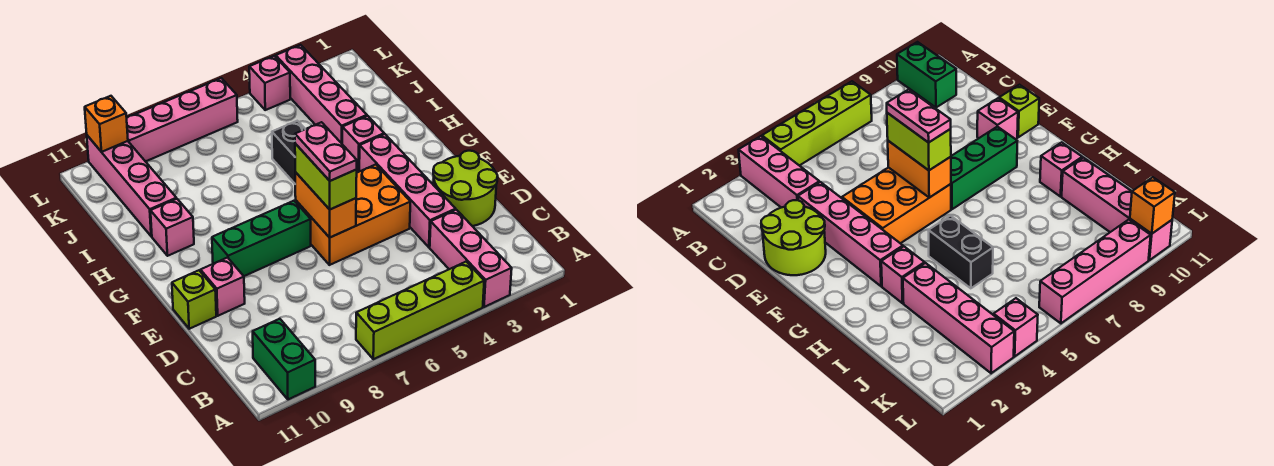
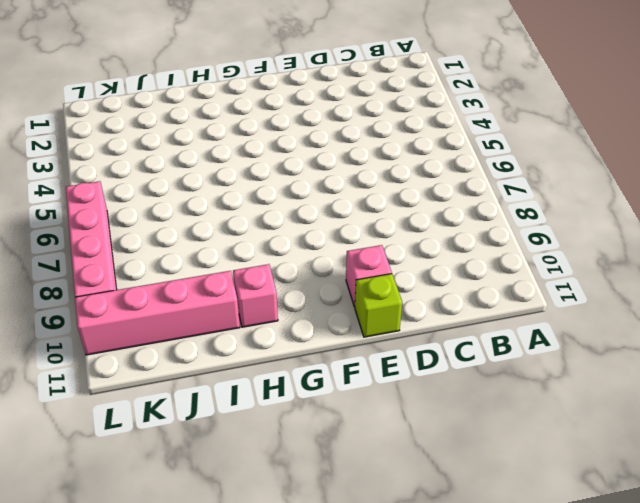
none -> pink 1x3 brick [430,210,512,307]
none -> lime 1x4 brick [356,262,484,359]
none -> green 1x2 brick [253,319,315,399]

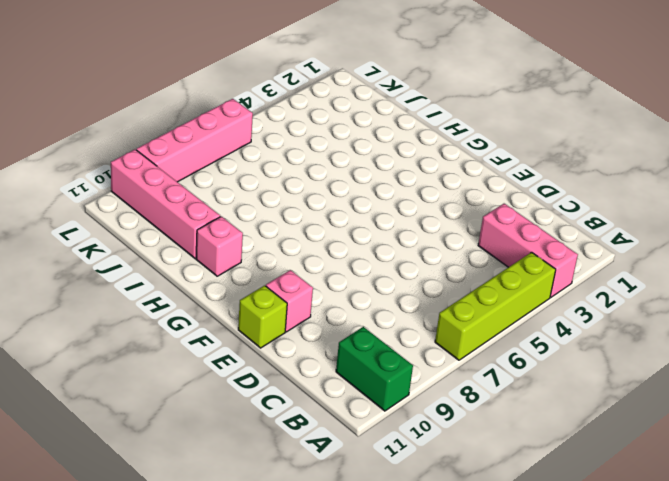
none -> lime 2x2 round brick [433,151,498,226]
none -> pink 1x4 brick [359,134,456,247]
none -> orange 2x3 brick [296,165,410,265]

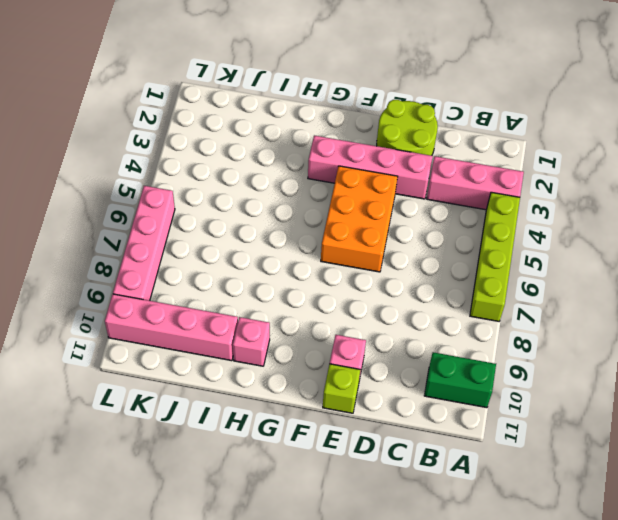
none -> green 1x3 brick [212,201,311,276]
none -> pink 1x1 brick [342,116,384,171]
none -> black 1x2 brick [272,121,305,183]

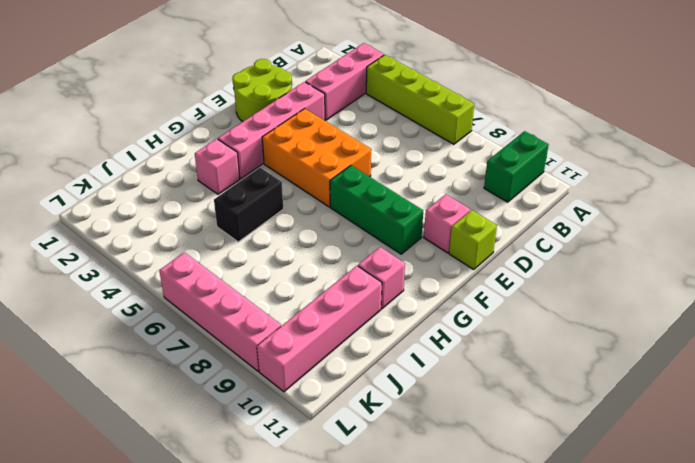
none -> pink 1x4 brick [276,45,367,143]
none -> pink 1x1 brick [249,56,290,110]
none -> orange 1x2 brick [295,172,356,238]

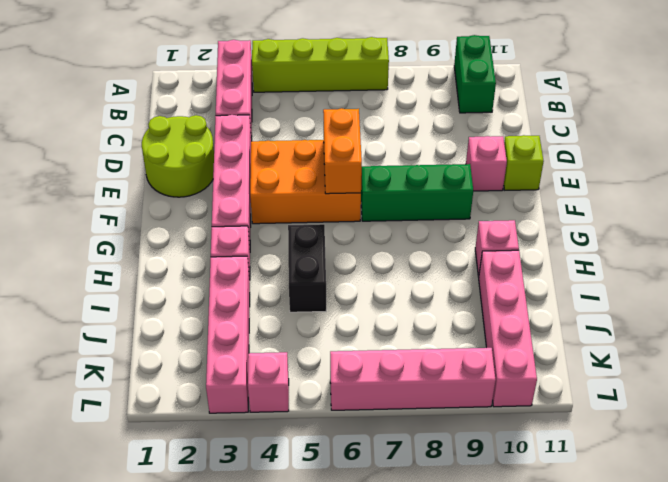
none -> orange 1x1 brick [85,96,128,152]
none -> lime 1x2 brick [295,144,357,209]
none -> pink 1x2 plate [295,122,357,181]

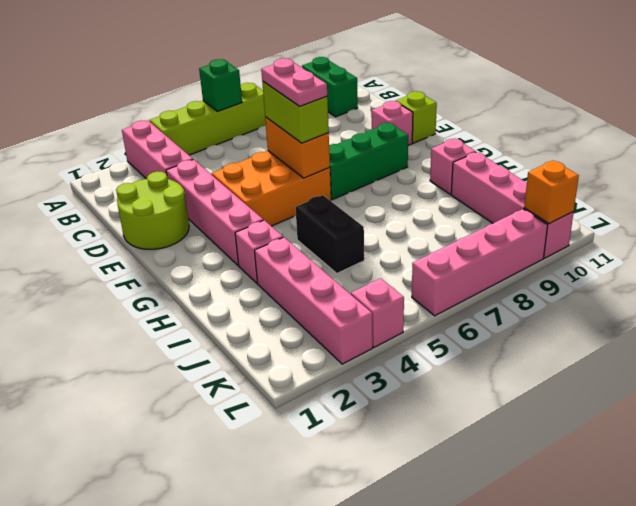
green 1x1 brick [199,59,242,112] -> none

